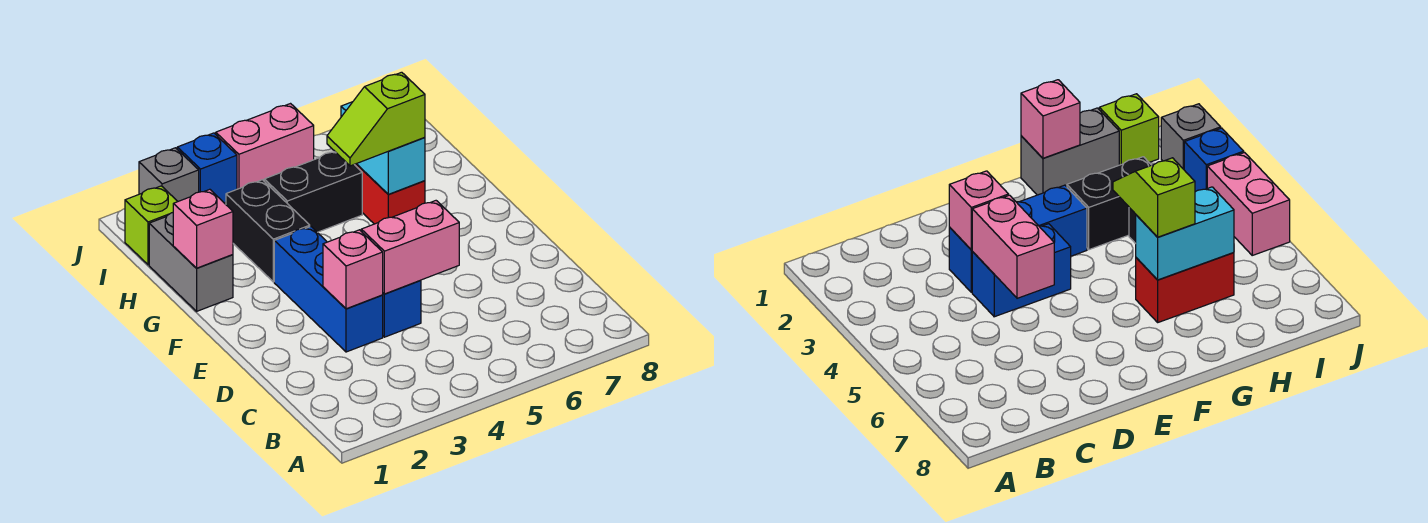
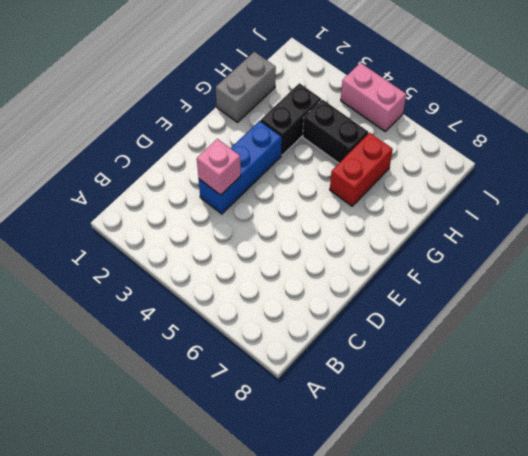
none -> blue 1x2 brick [383,280,421,337]
none -> lime 1x1 brick [125,186,178,265]
none -> grey 1x1 brick [139,148,199,201]

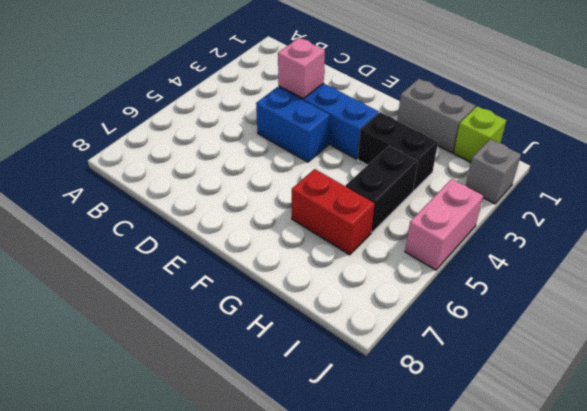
none -> blue 1x1 brick [177,133,237,203]
none -> pink 1x2 brick [361,201,459,294]
none -> pink 1x1 brick [173,189,233,268]

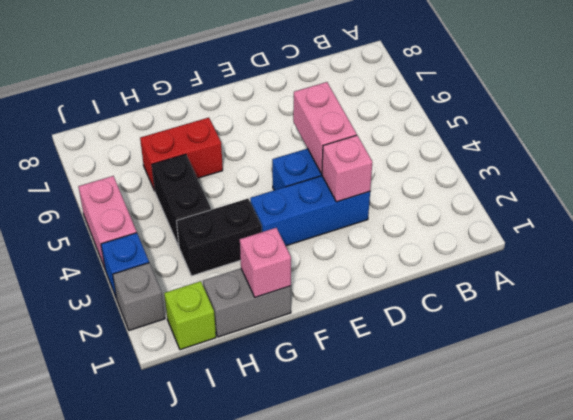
none -> cyan 1x2 brick [341,102,425,194]
none -> lime 1x2 slope [327,72,425,166]

